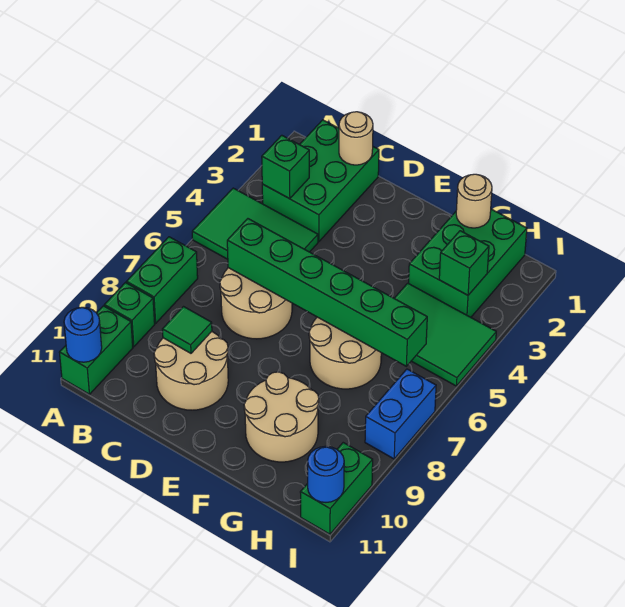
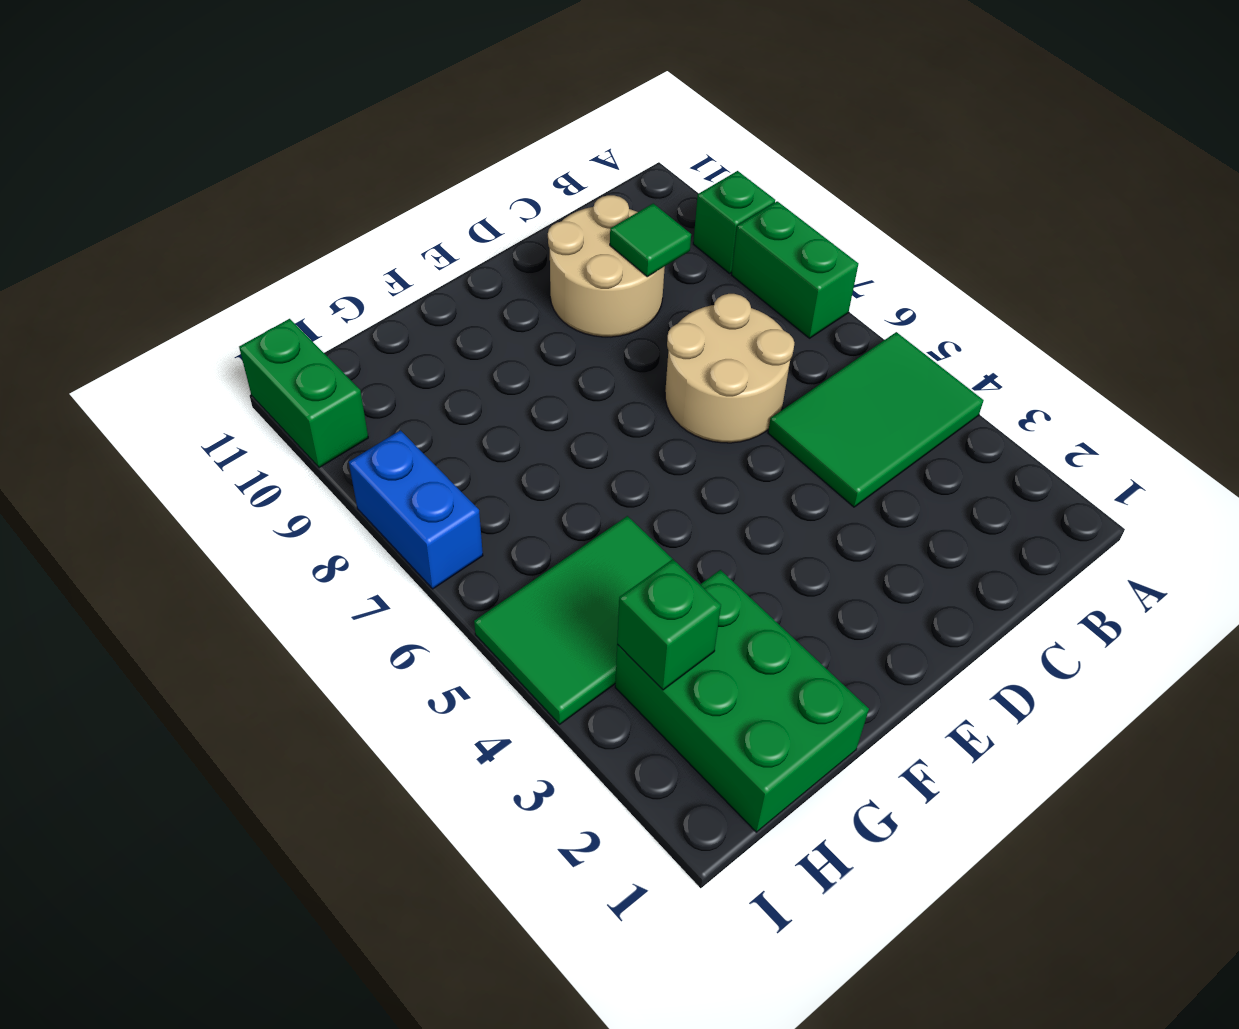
none -> green 1x2 brick [59,306,133,394]
none -> green 2x3 brick [262,120,379,242]
none -> tan 2x2 round brick [309,317,381,389]

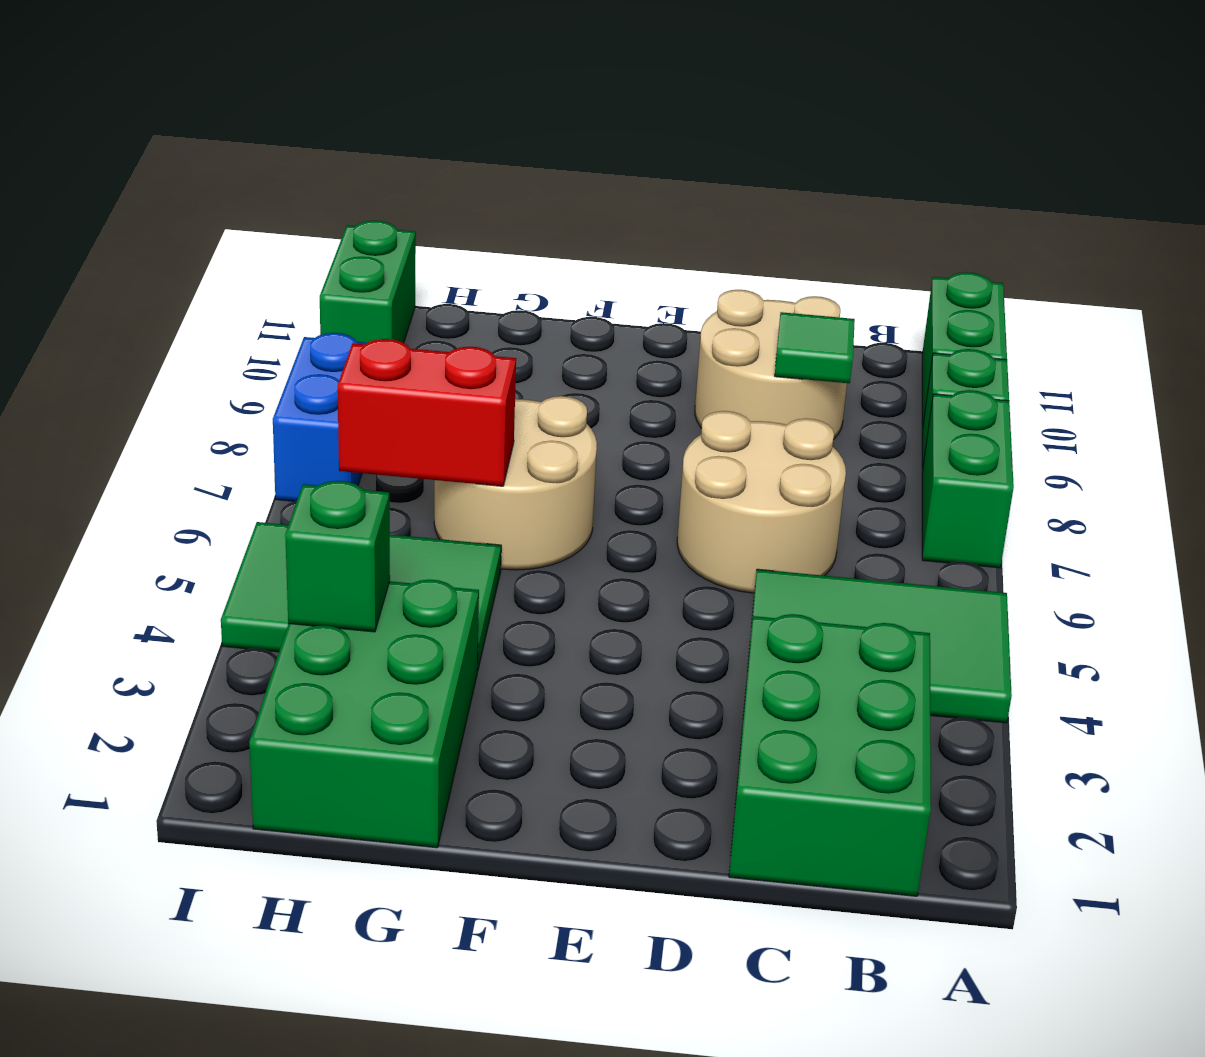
red 1x2 brick [338,339,516,486] -> green 1x6 brick [227,219,427,366]
none -> tan 2x2 round brick [244,372,319,462]
none -> blue 1x1 round brick [64,307,102,362]
none -> green 1x1 brick [262,135,309,199]

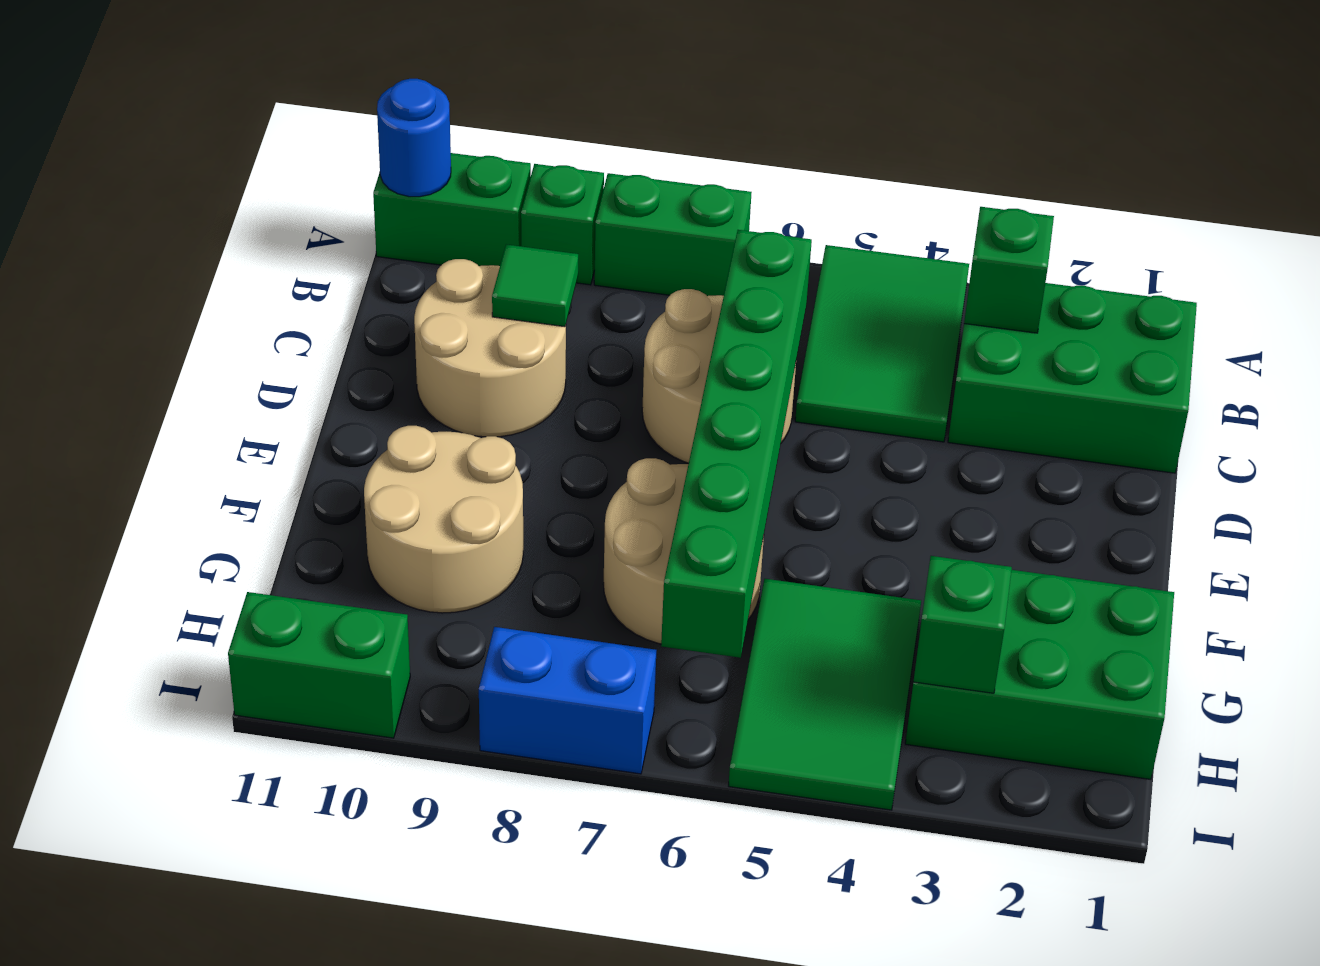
none -> tan 1x1 round brick [339,112,373,165]
none -> tan 1x1 round brick [456,174,492,228]
none -> blue 1x1 round brick [308,446,344,502]

